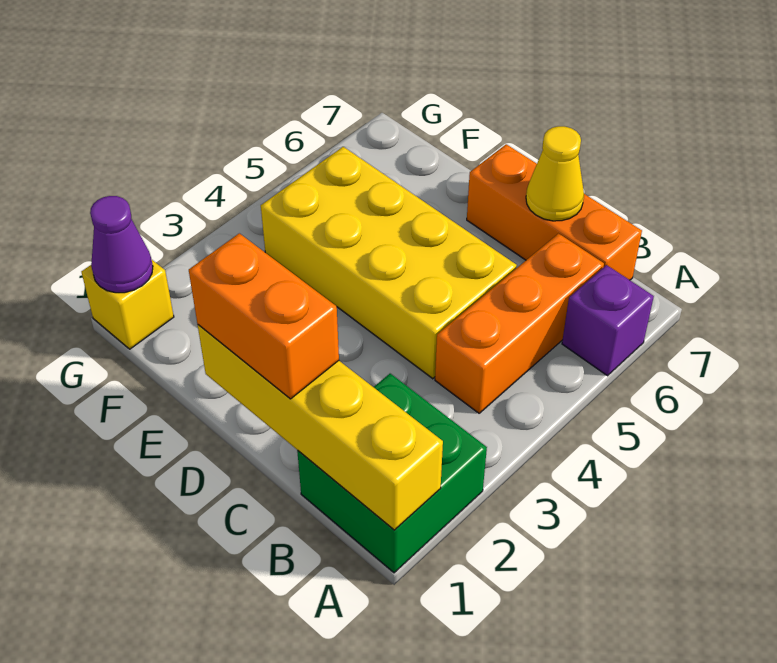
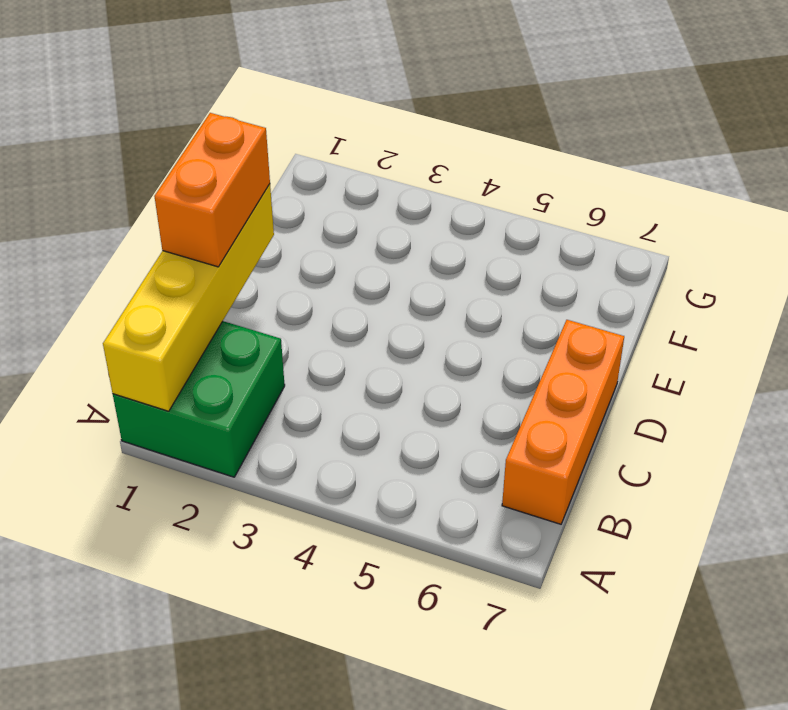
none -> purple 1x1 brick [562,265,654,376]
none -> orange 1x3 brick [435,234,604,413]

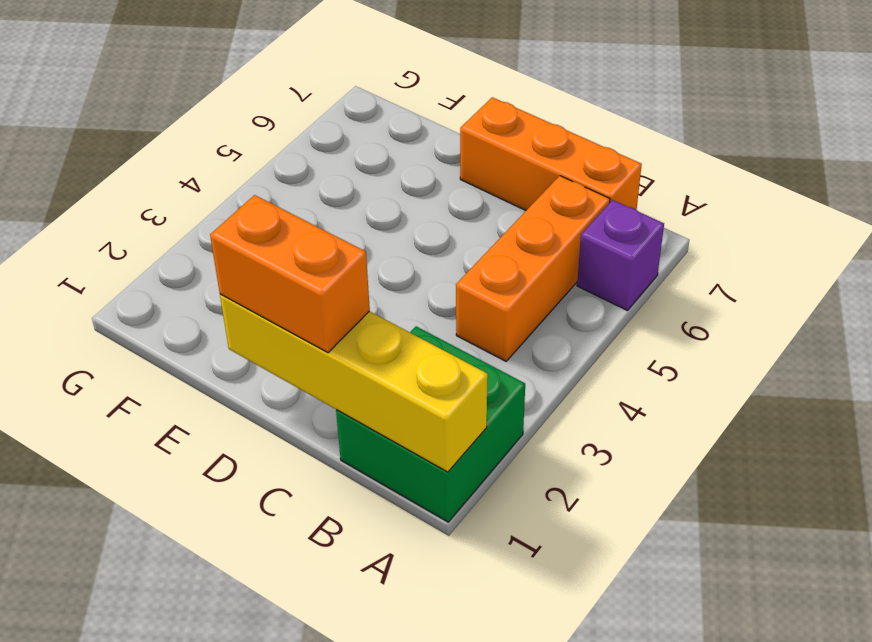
none -> yellow 2x4 brick [261,147,517,379]
none -> yellow 1x1 brick [81,260,174,349]

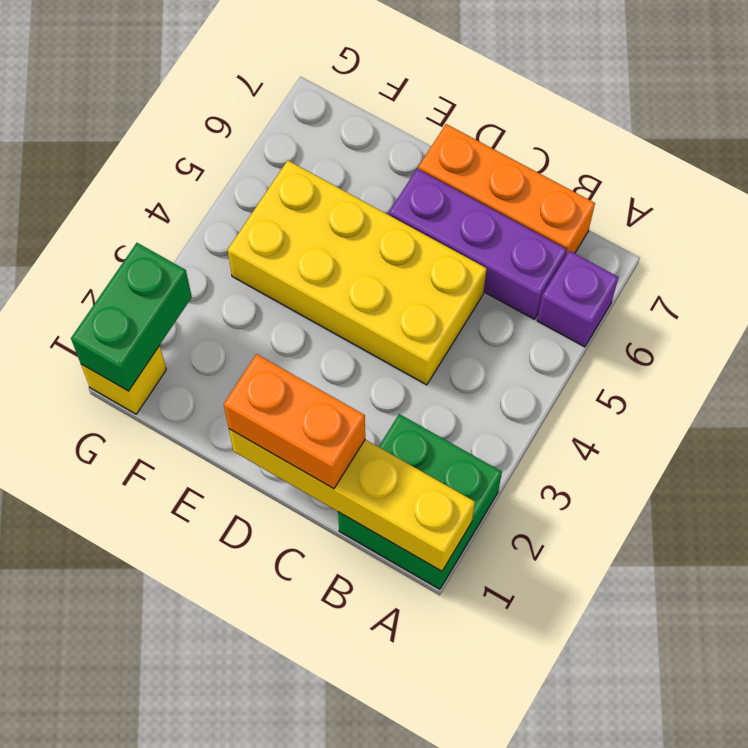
purple 1x3 brick [389,169,567,319] -> orange 1x3 brick [435,234,604,413]
green 1x2 brick [71,243,192,391] -> purple 1x1 cone [90,196,153,293]
none -> yellow 1x1 cone [526,126,584,221]

